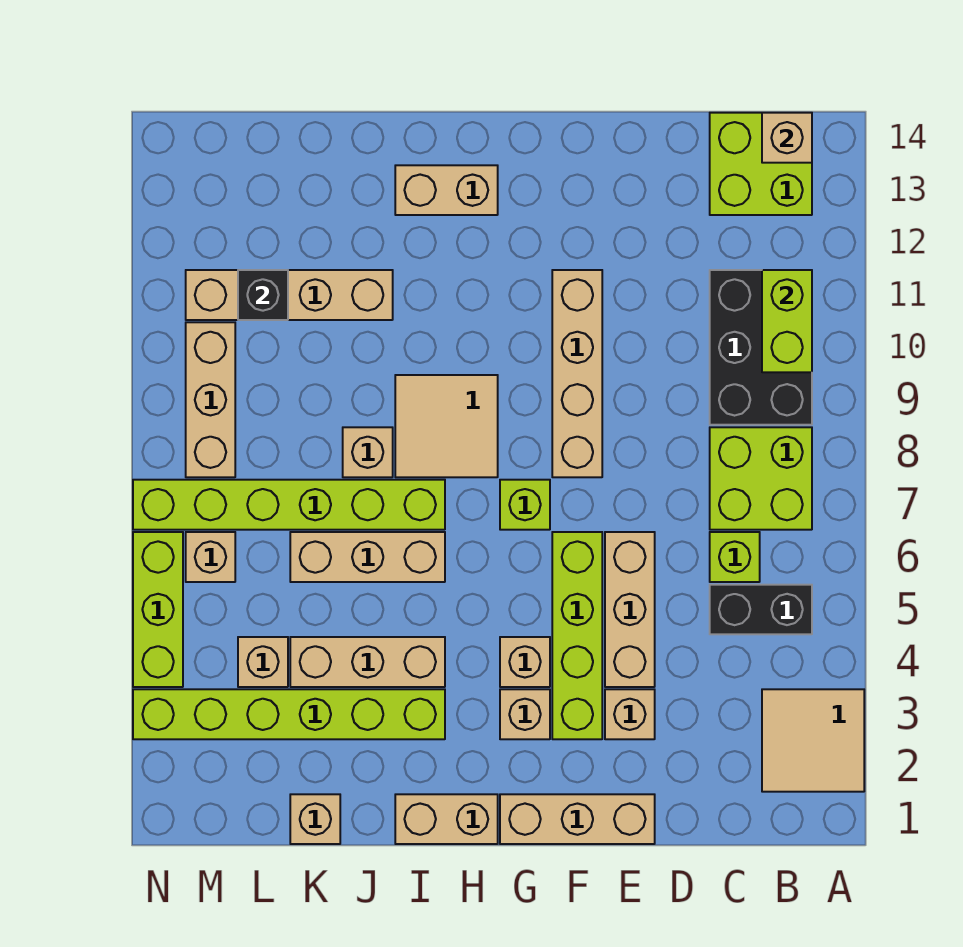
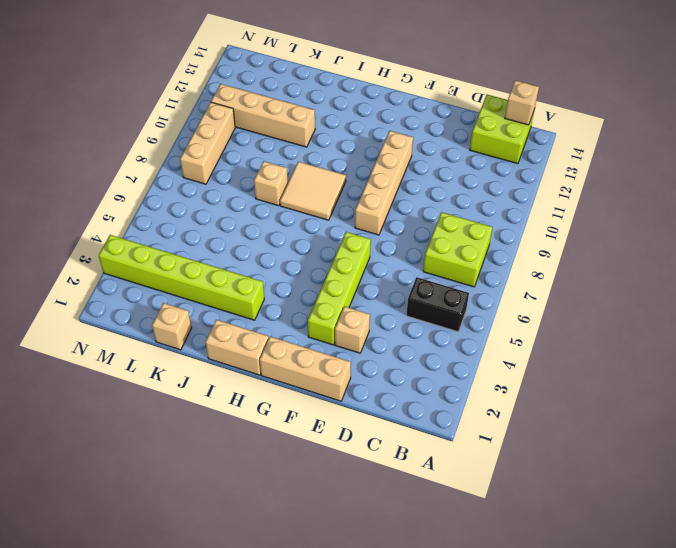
none -> tan 2x2 tile [762,689,864,792]
none -> black 2x3 brick [710,270,812,425]
none -> lime 1x1 brick [710,532,760,582]
none -> tan 1x3 brick [605,532,655,687]

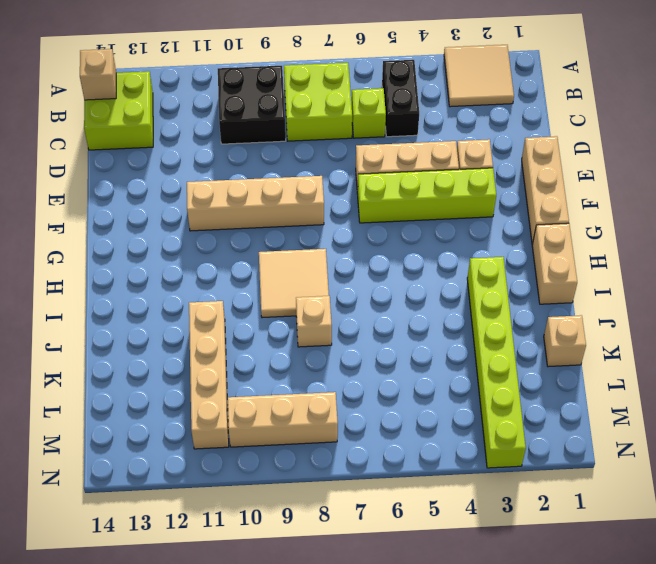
black 2x2 brick [218,66,286,144] -> black 2x3 brick [710,270,812,425]
none -> tan 1x1 brick [500,689,550,739]
none -> tan 1x1 brick [500,637,550,687]
none -> lime 1x1 brick [500,480,550,530]
none -> tan 1x2 brick [395,165,498,215]

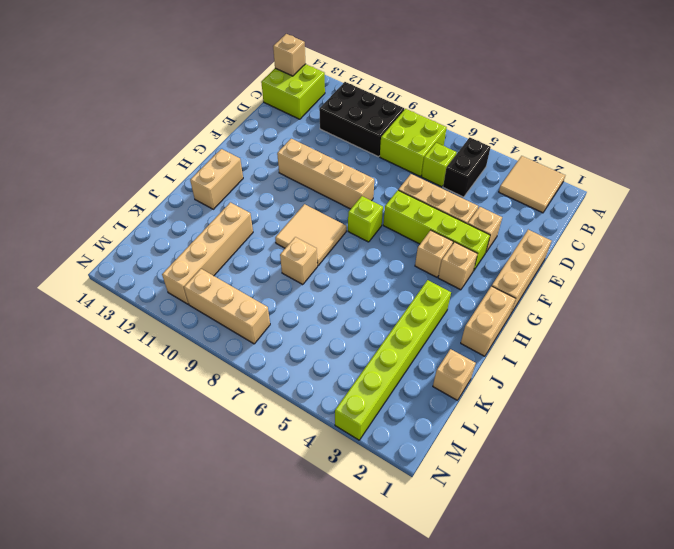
none -> tan 1x3 brick [290,637,445,687]
none -> tan 1x3 brick [290,532,445,582]
none -> lime 1x6 brick [133,480,445,530]
none -> tan 1x1 brick [238,637,288,687]

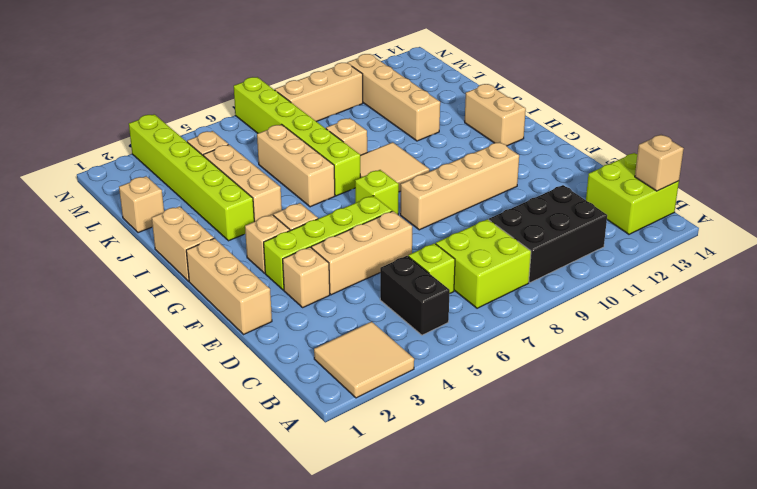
none -> tan 1x1 brick [186,532,235,582]
none -> lime 1x3 brick [133,532,183,687]
none -> lime 1x2 brick [762,270,812,372]
none -> black 1x1 brick [238,270,288,320]

